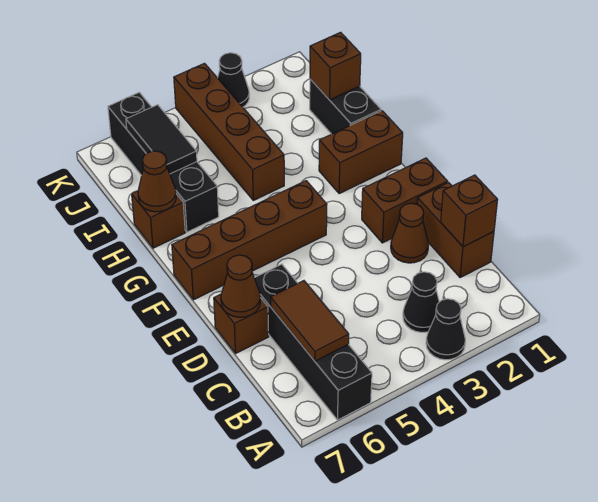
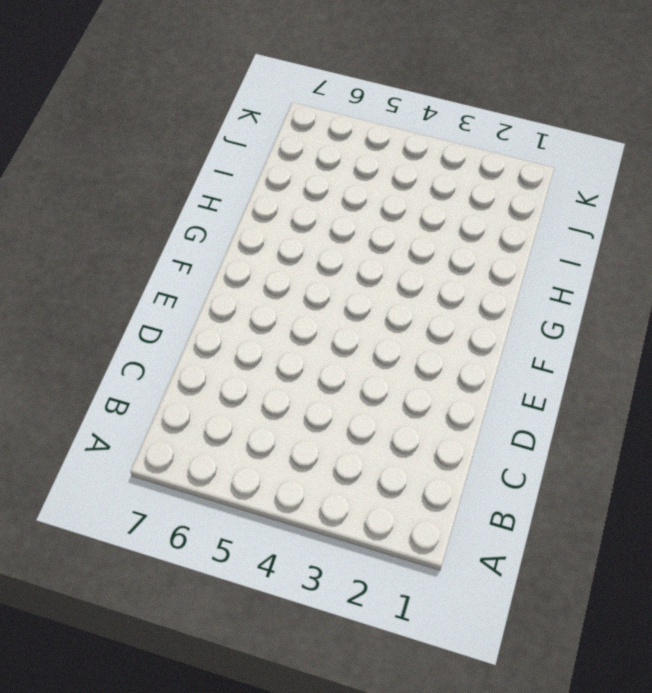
none -> black 1x1 cone [426,299,465,360]
none -> black 1x4 brick [255,264,372,420]
none -> black 1x1 cone [403,272,439,332]

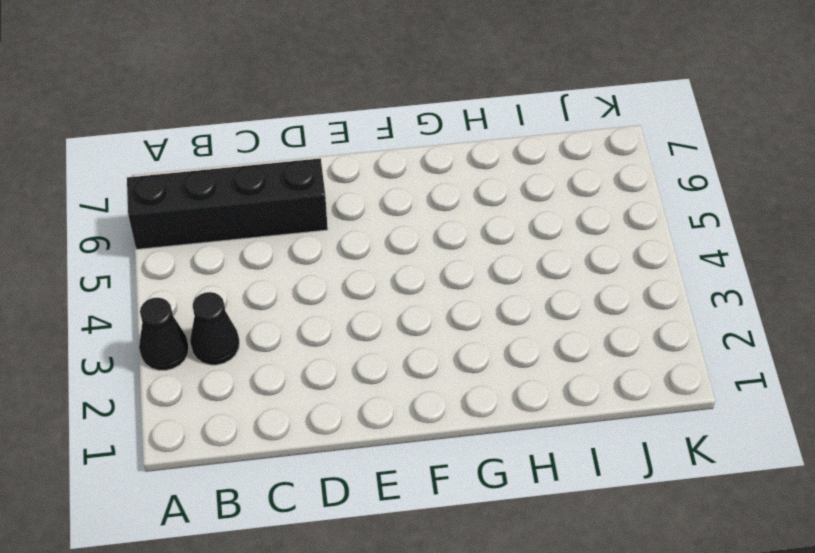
none -> brown 1x2 brick [417,183,494,278]
none -> brown 1x1 cone [391,203,429,263]
none -> brown 1x1 brick [214,294,269,354]

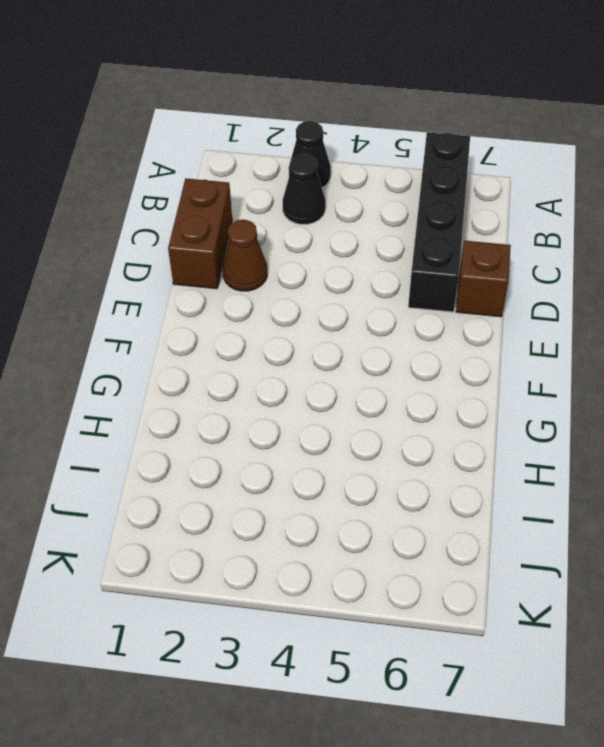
none -> brown 1x2 brick [362,158,448,243]
none -> brown 1x4 brick [172,181,327,300]
none -> brown 1x2 brick [319,111,403,194]

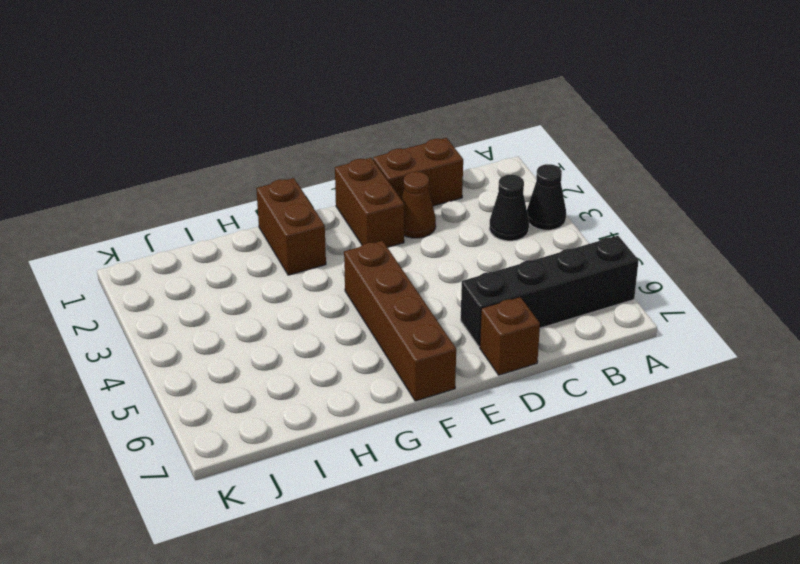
none -> black 1x2 brick [310,79,381,134]
none -> brown 1x4 brick [174,63,284,200]
none -> black 1x4 brick [108,92,219,232]

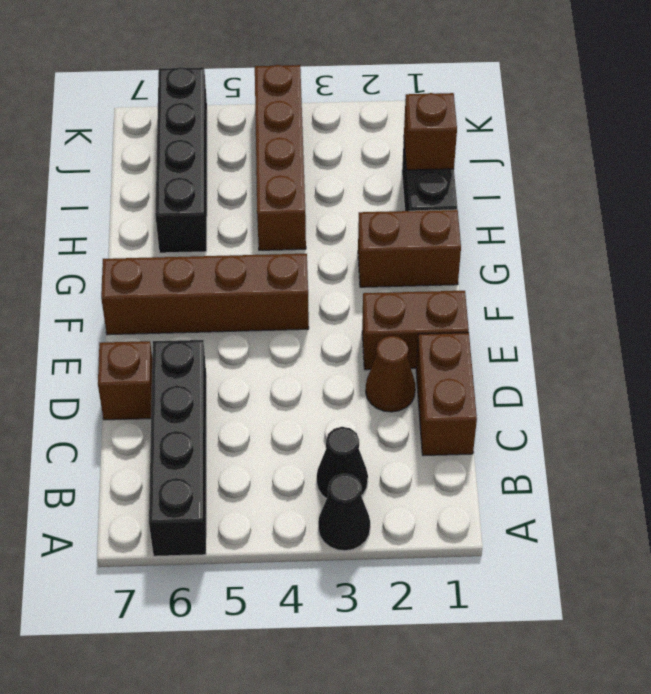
none -> brown 1x1 brick [132,191,185,248]
none -> black 1x1 cone [218,53,249,107]
none -> brown 1x2 tile [271,281,349,361]

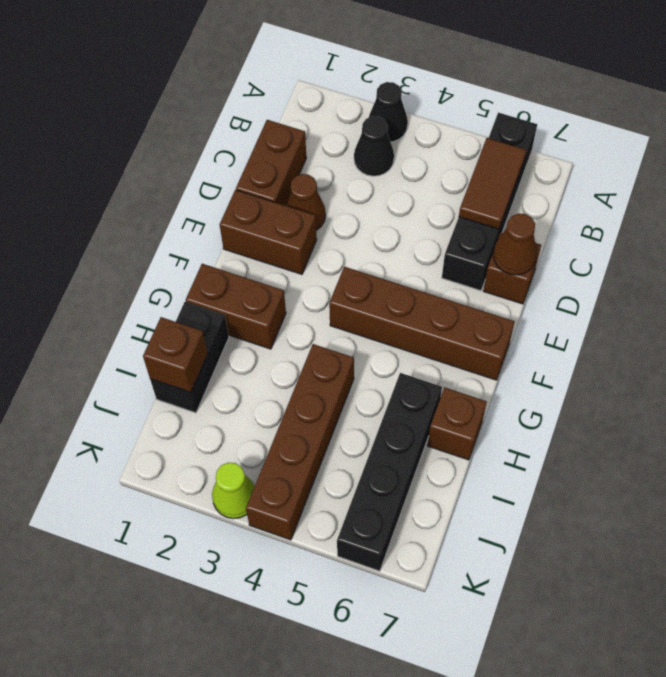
lime 1x1 cone [212,463,255,519] -> black 1x1 cone [218,53,249,107]
none -> brown 1x1 brick [441,175,497,247]
none -> brown 1x1 cone [138,151,176,212]
none -> black 1x2 tile [126,105,197,174]

